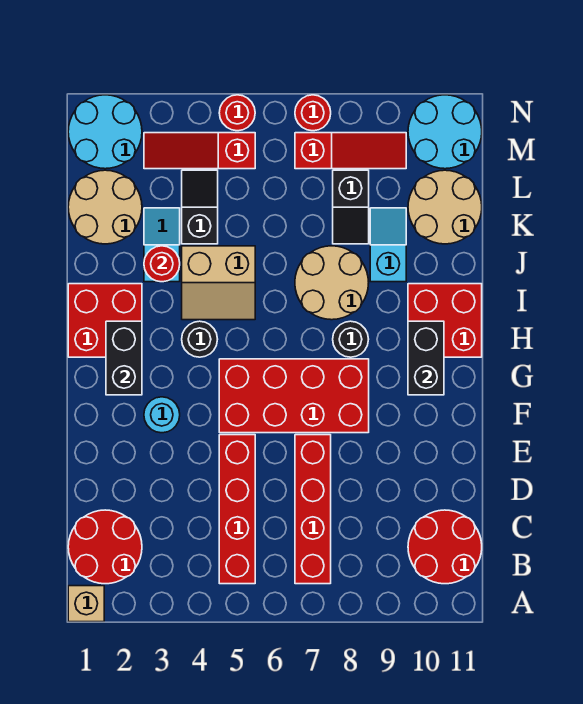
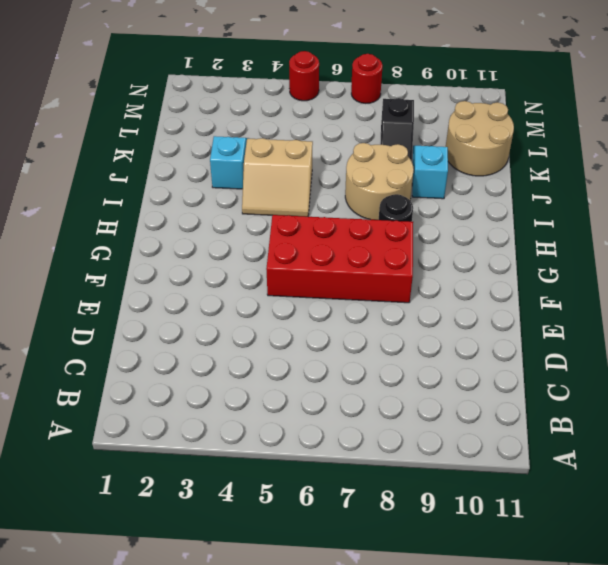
none -> tan 1x1 brick [68,586,104,622]
none -> red 2x2 round brick [68,510,142,584]
none -> red 1x4 brick [219,435,255,584]

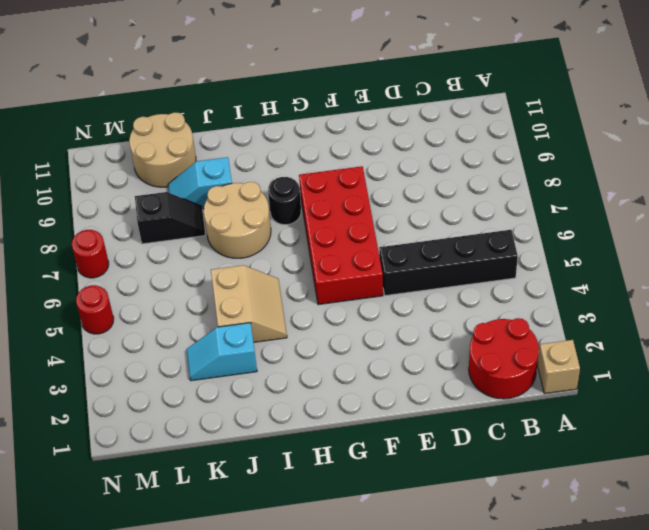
black 1x4 brick [379,230,518,296] -> red 1x4 brick [219,435,255,584]
none -> red 1x4 brick [295,435,331,584]
none -> red 2x2 round brick [408,510,482,584]
none -> cyan 1x1 round brick [144,397,180,433]

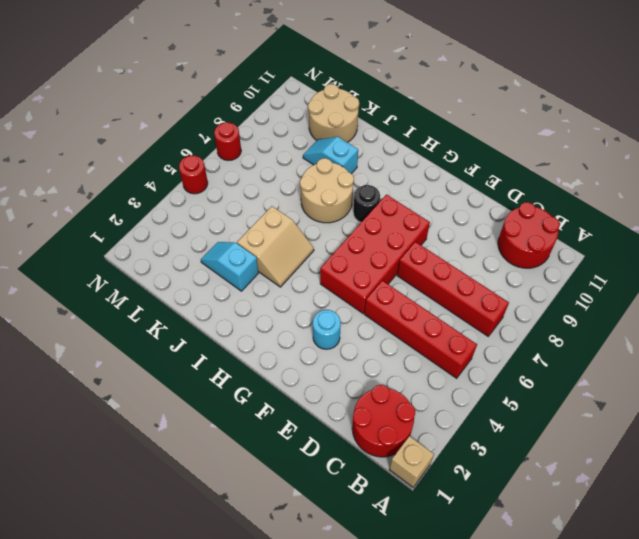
none -> red 2x2 brick [68,284,142,357]
none -> black 1x1 round brick [182,321,218,357]
none -> red 2x2 brick [408,284,482,357]

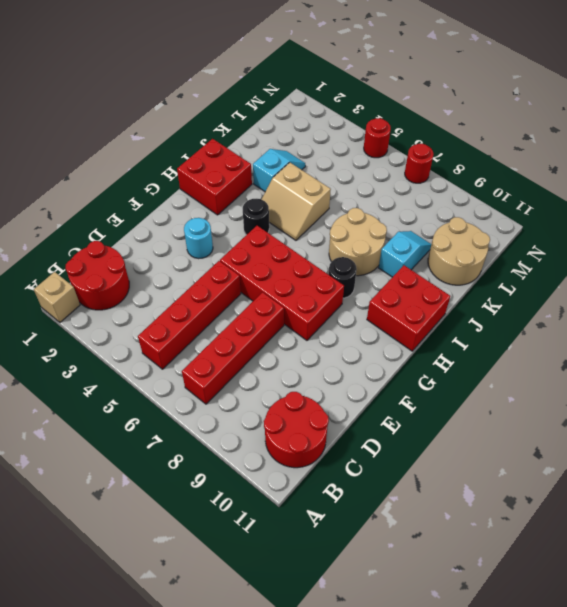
none -> tan 2x2 round brick [68,170,142,244]
none -> black 1x2 slope [182,170,218,244]
none -> black 1x2 slope [333,170,369,244]

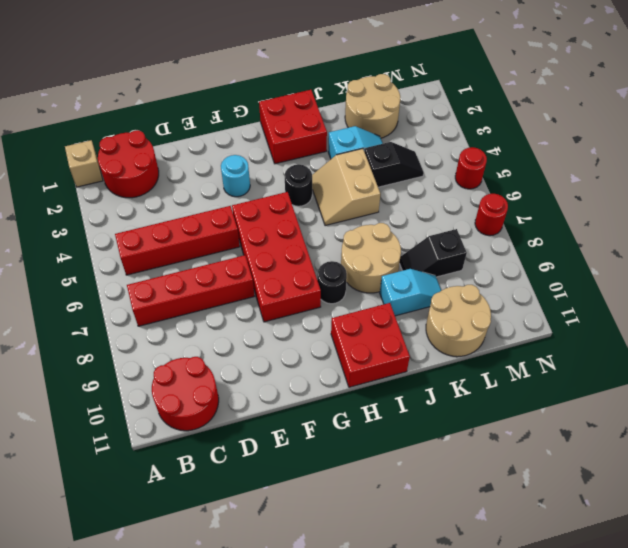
none -> cyan 2x2 round brick [68,95,142,169]
none -> red 1x3 slope [144,133,255,169]
none -> red 1x3 slope [295,133,406,169]

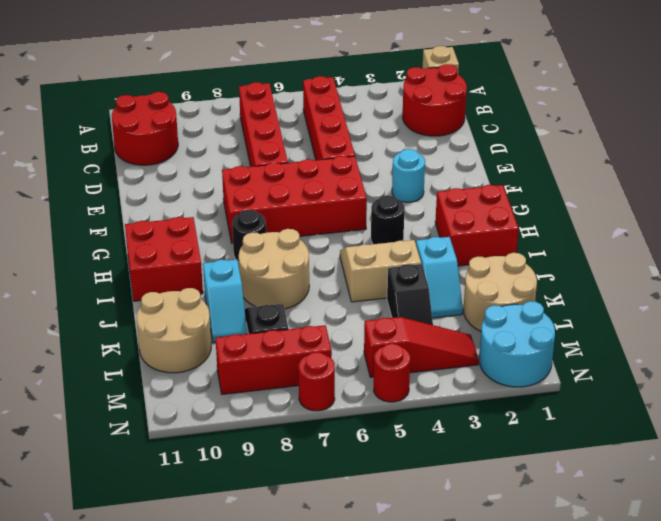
red 1x3 brick [216,325,332,394] -> red 1x3 slope [295,133,406,169]
none -> cyan 2x2 round brick [408,95,482,169]
none -> black 1x2 brick [106,321,142,395]
none -> black 1x2 brick [408,321,444,395]

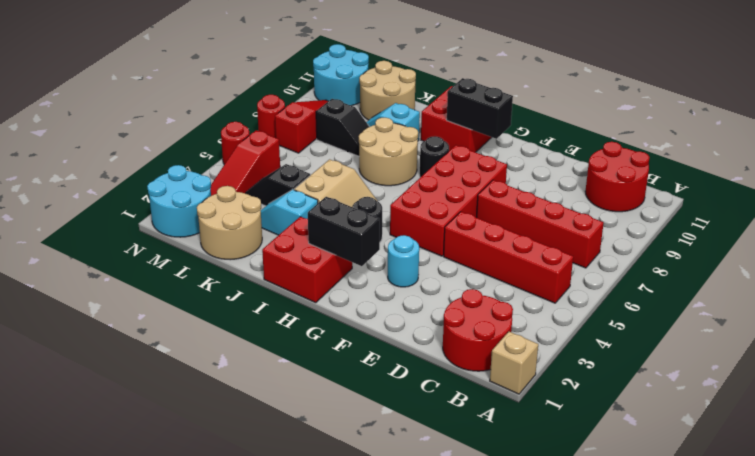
none -> red 1x1 round brick [144,246,180,282]

